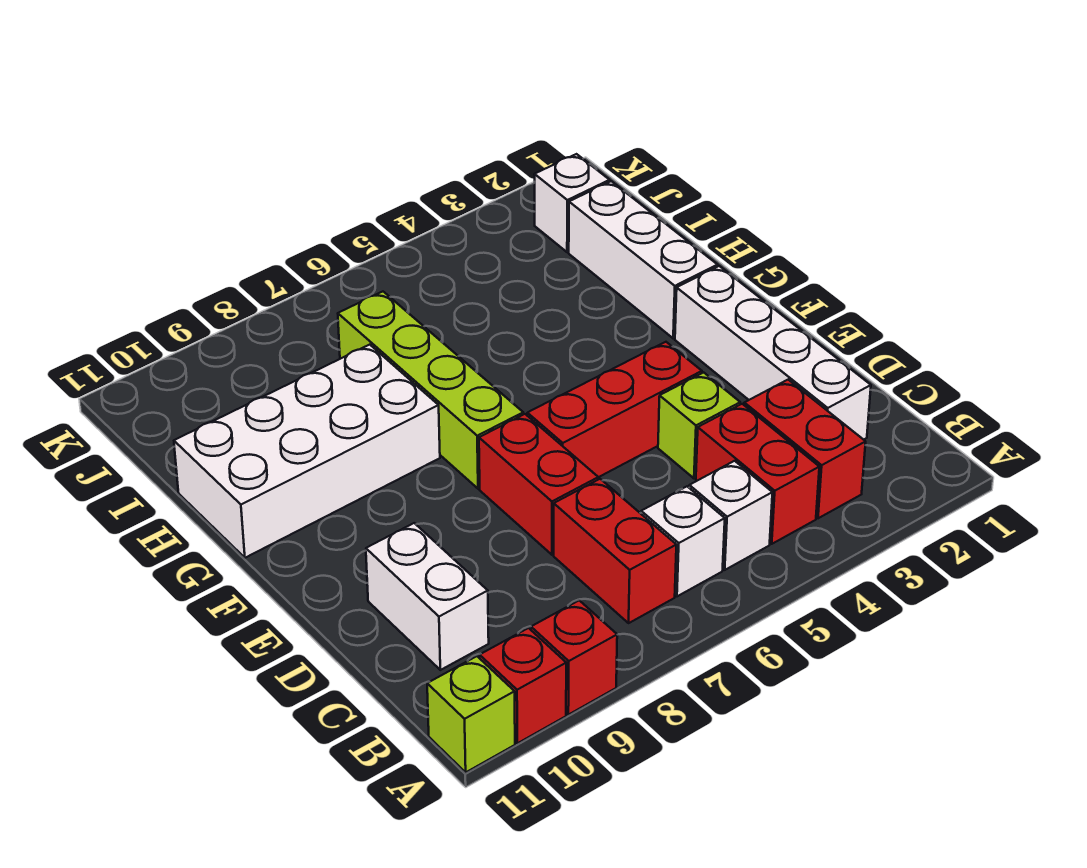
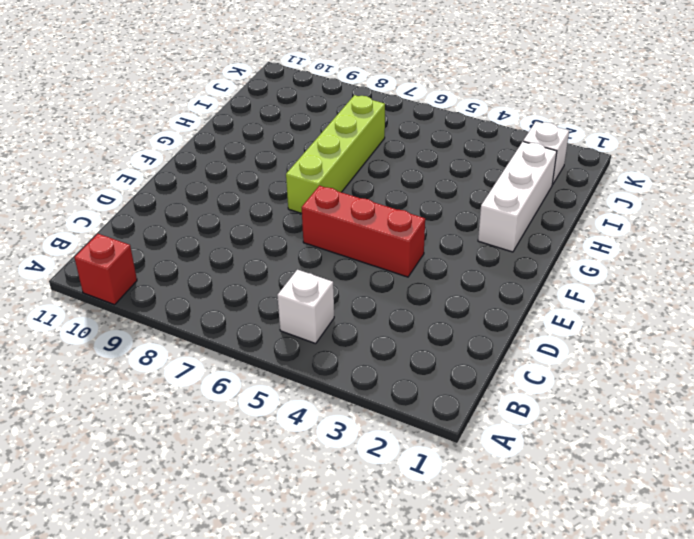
none -> red 1x1 brick [531,600,617,715]
none -> lime 1x1 brick [427,656,515,772]
none -> red 1x2 brick [744,380,866,518]

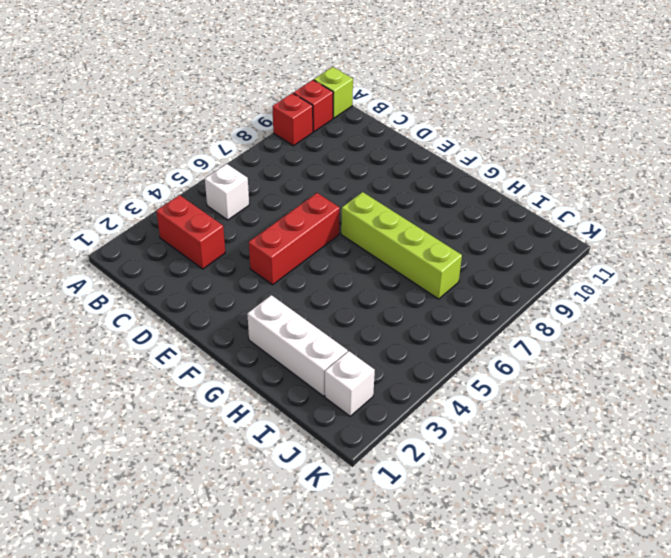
none -> red 1x2 brick [696,404,819,544]
none -> white 1x1 brick [641,487,725,596]
none -> red 1x2 brick [554,479,676,623]

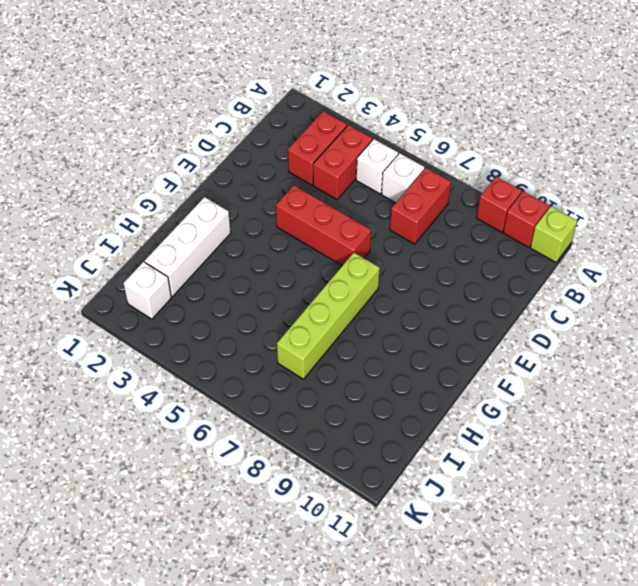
none -> white 1x4 brick [675,266,871,440]
none -> white 1x2 brick [366,523,489,670]
none -> lime 1x1 brick [658,372,740,478]

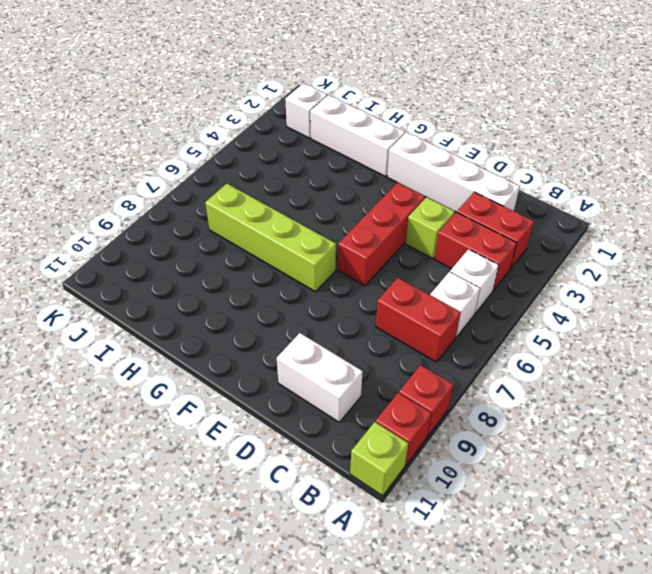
none -> red 1x2 brick [479,414,598,555]
none -> white 2x4 brick [174,345,440,558]

